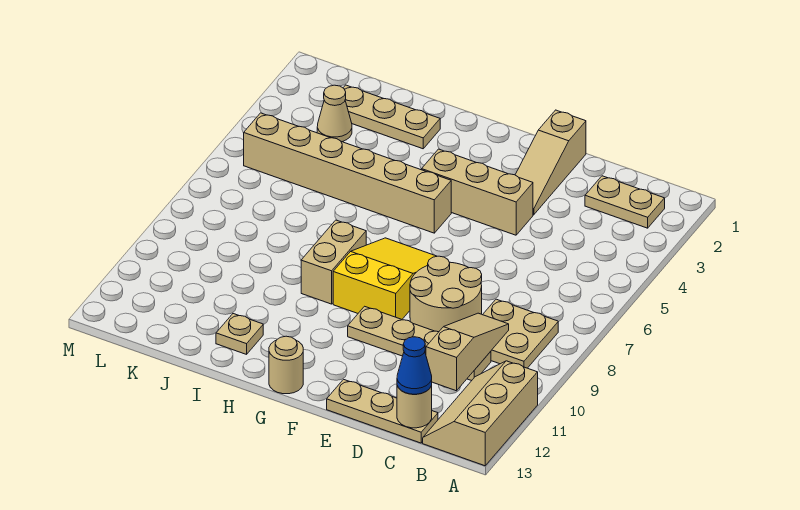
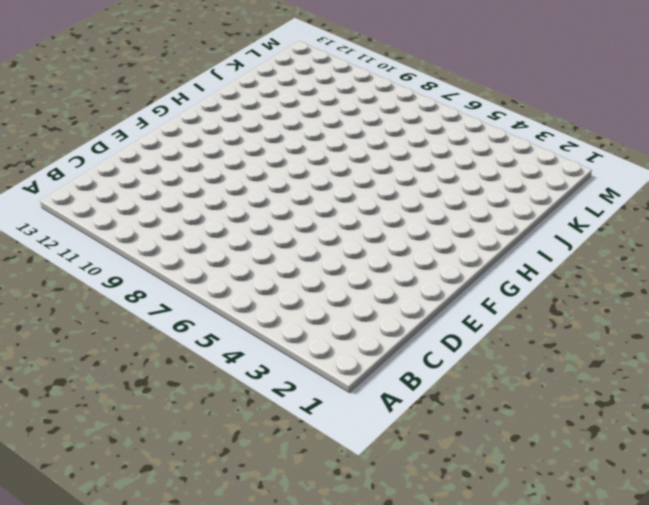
none -> tan 2x3 slope [423,361,538,466]
none -> tan 1x2 plate [585,176,665,228]
none -> tan 2x2 plate [483,299,558,368]

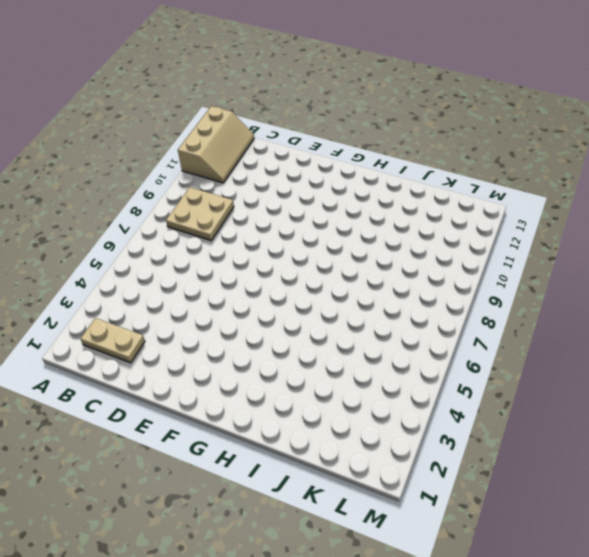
none -> tan 1x4 plate [348,306,491,381]
none -> tan 1x3 plate [327,379,438,443]
none -> tan 2x2 round brick [410,256,482,332]

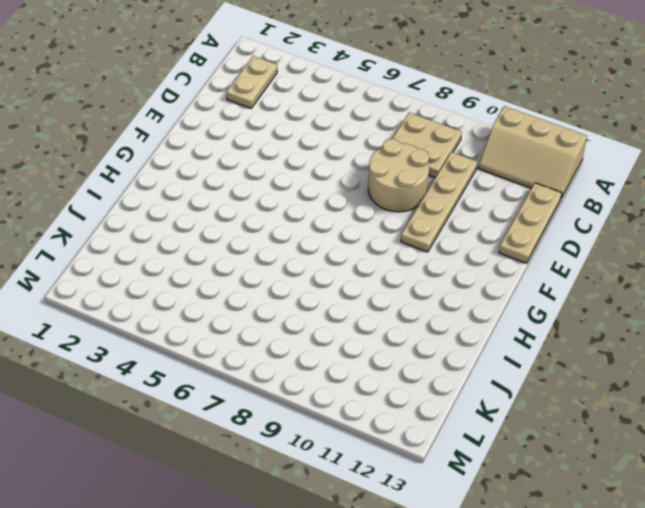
none -> tan 1x3 slope [515,110,586,215]
none -> tan 1x3 brick [422,149,533,235]
none -> yellow 2x3 slope [333,238,437,319]

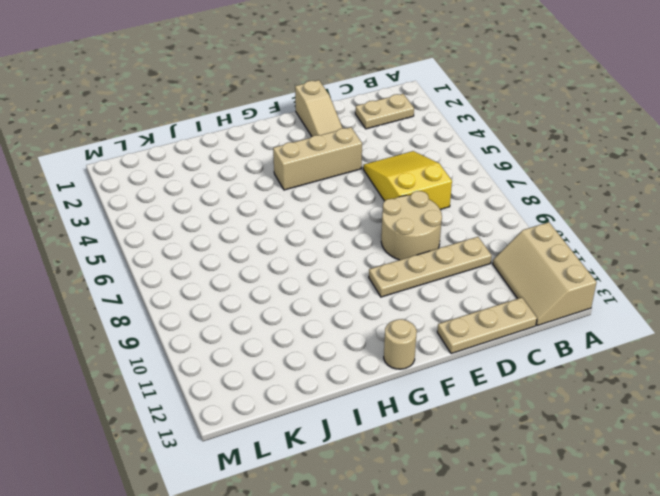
yellow 2x3 slope [363,151,452,209] -> yellow 2x3 slope moved to [333,238,437,319]
none -> tan 2x2 plate [483,299,558,368]
none -> tan 1x6 brick [244,113,451,233]
none -> tan 1x2 brick [301,220,366,304]

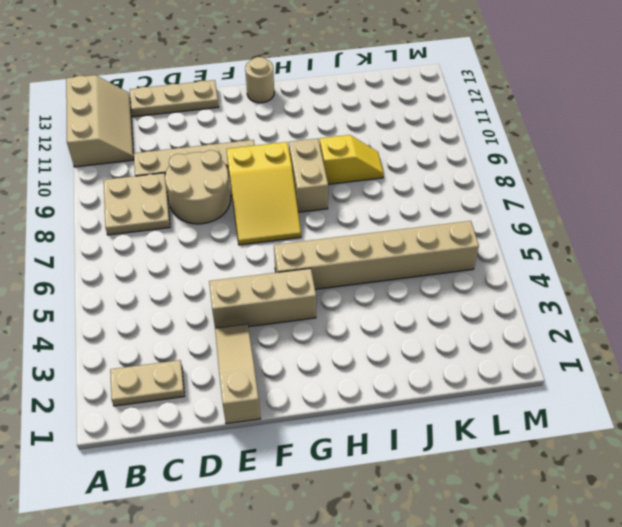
yellow 1x2 slope [320,135,384,184] -> none
none -> tan 1x3 plate [343,85,440,149]
none -> tan 1x1 plate [216,314,263,354]
none -> tan 1x1 cone [317,85,352,142]

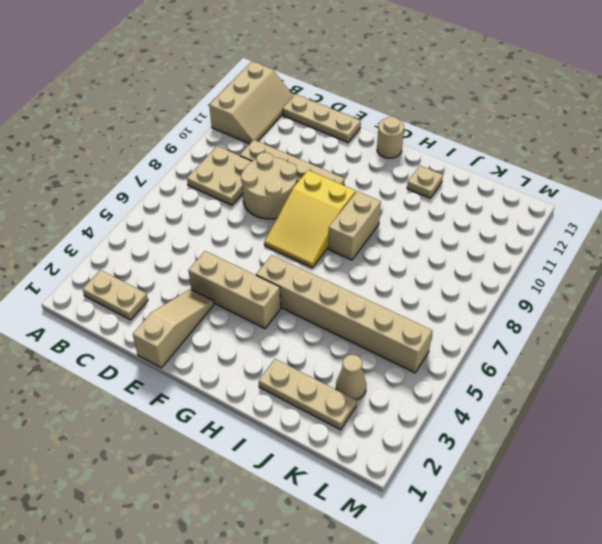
none -> tan 1x3 slope [426,313,509,391]
none -> tan 1x1 round brick [397,386,432,428]
none -> blue 1x1 cone [397,337,432,394]

